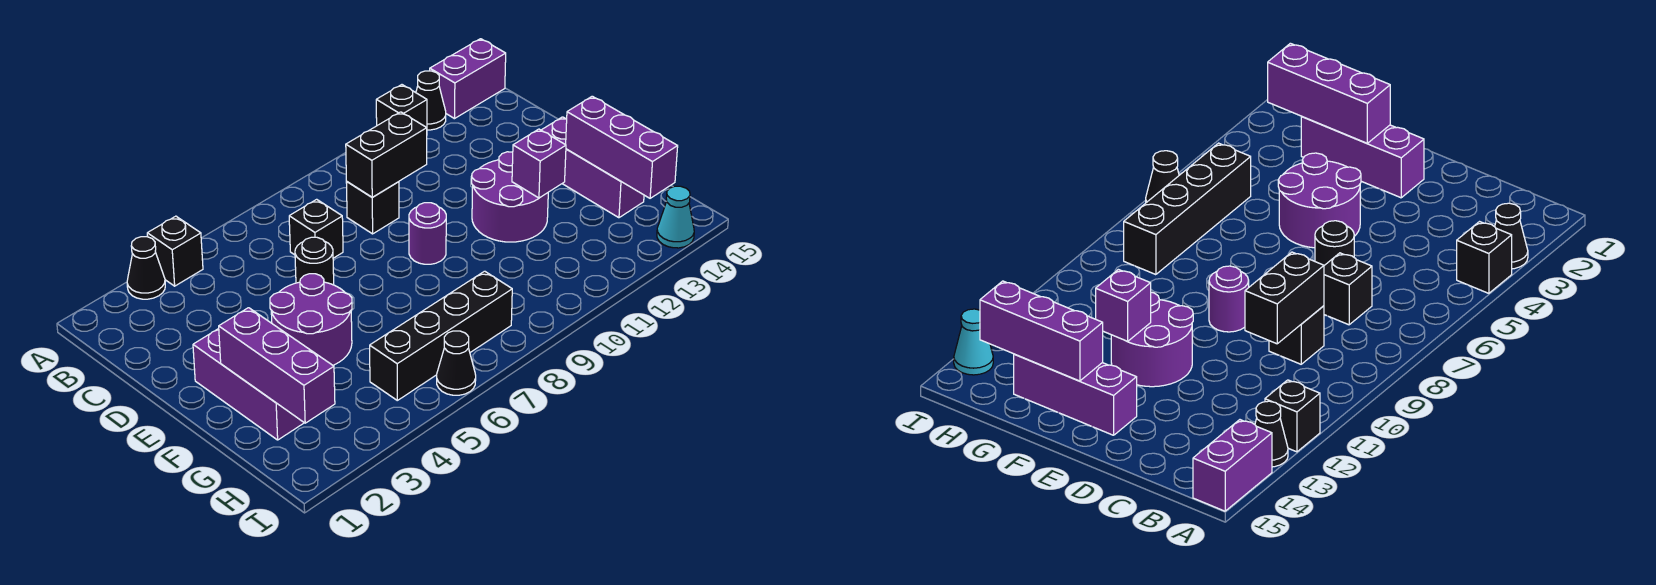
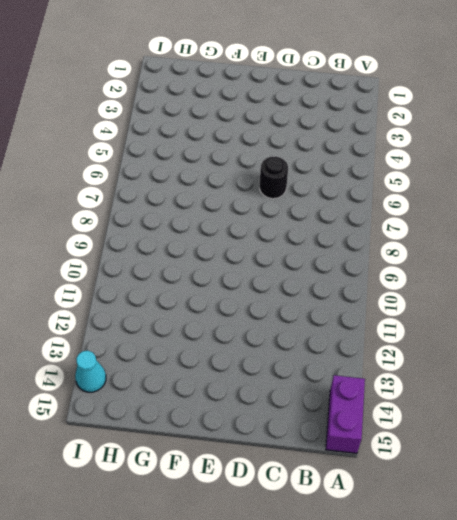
none -> black 1x1 cone [127,237,165,299]
none -> black 1x1 brick [147,216,203,286]
none -> black 1x1 brick [376,85,427,128]

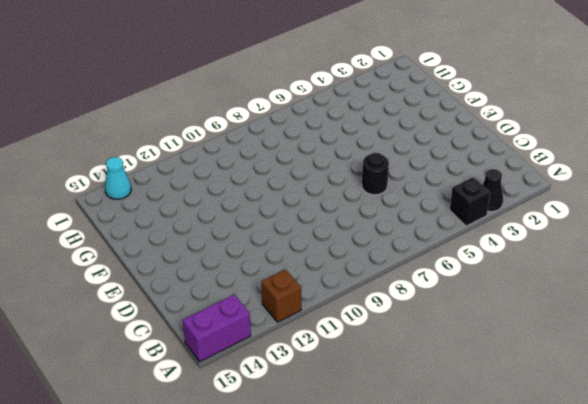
brown 1x1 brick [261,269,301,322] -> black 1x1 brick [376,85,427,128]
none -> black 1x1 cone [416,71,446,130]
none -> black 1x1 brick [289,199,343,258]
none -> black 1x1 brick [346,182,399,234]

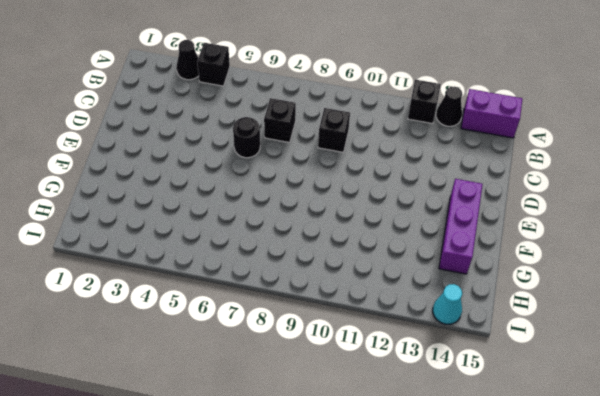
none -> purple 1x3 brick [193,329,304,440]
none -> purple 2x2 round brick [270,274,352,365]
none -> purple 1x1 round brick [409,203,446,264]

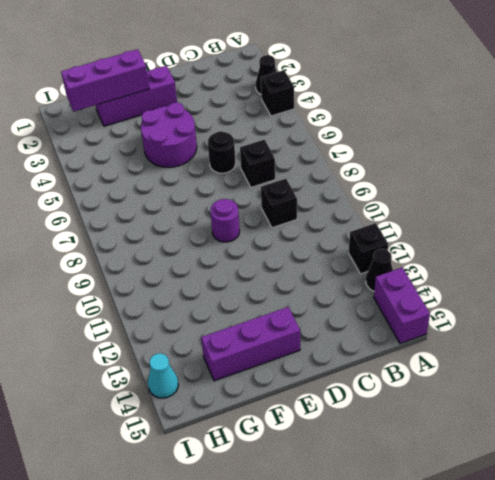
none -> purple 2x2 round brick [472,152,548,242]
none -> black 1x4 brick [370,271,512,400]
none -> black 1x1 cone [437,331,476,395]

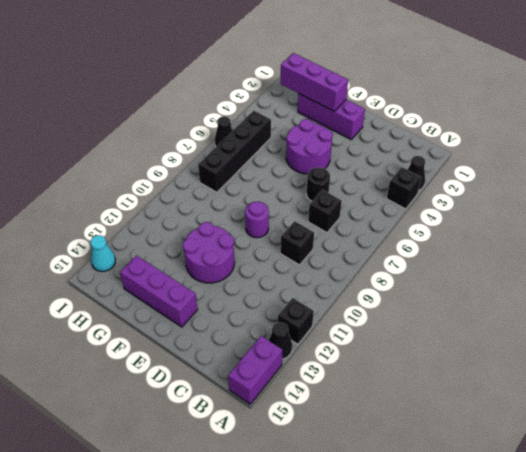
none -> black 1x2 brick [346,112,427,197]
none -> purple 1x1 brick [512,129,566,198]
none -> purple 1x3 brick [566,96,678,198]

